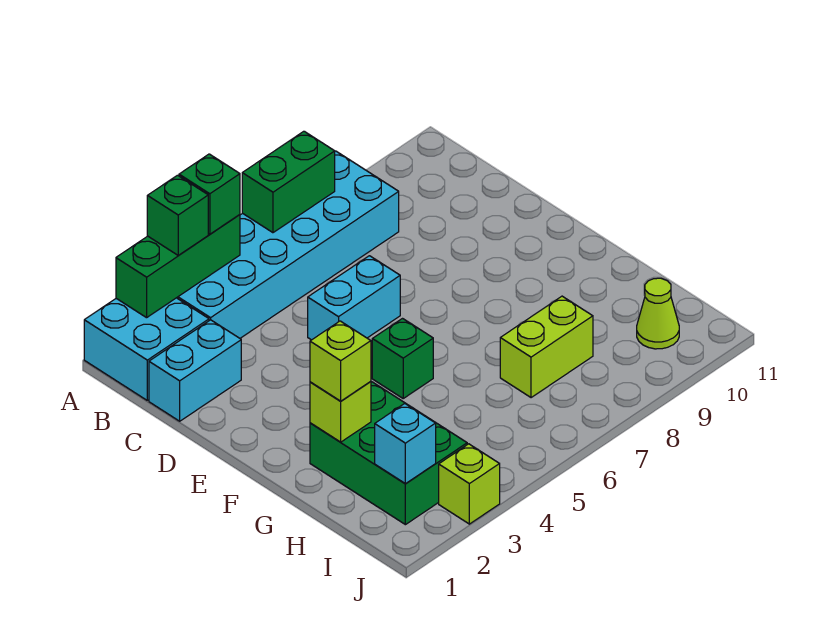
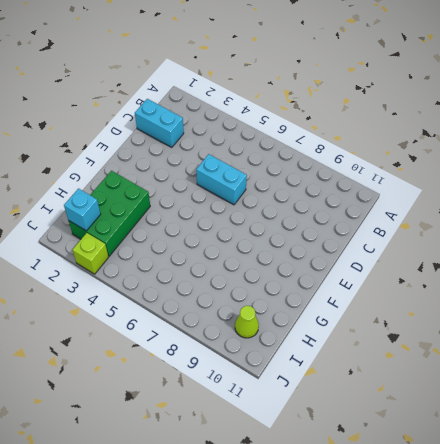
none -> cyan 2x2 brick [84,298,209,400]
none -> cyan 2x6 brick [177,151,399,338]
none -> green 1x1 brick [372,319,433,398]

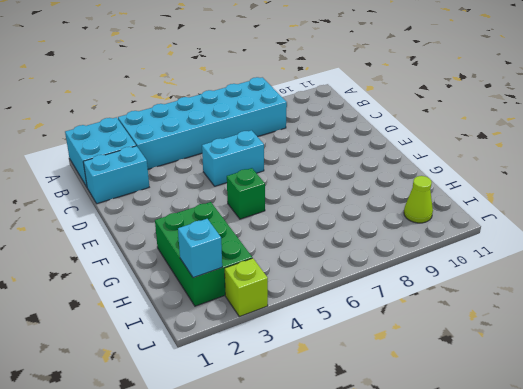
none -> lime 1x2 brick [500,296,593,398]
none -> green 1x3 brick [116,215,240,318]
none -> green 1x2 brick [242,131,335,233]

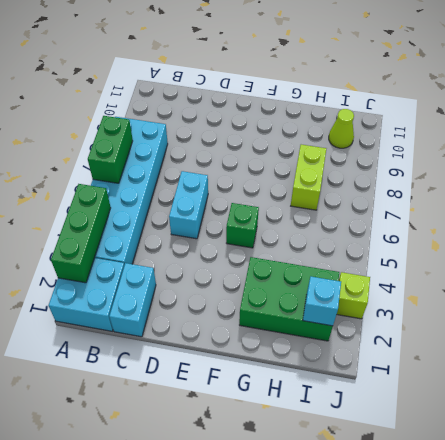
none -> lime 1x1 brick [310,382,371,442]
none -> green 1x1 brick [147,175,208,256]
none -> green 1x1 brick [179,154,240,234]

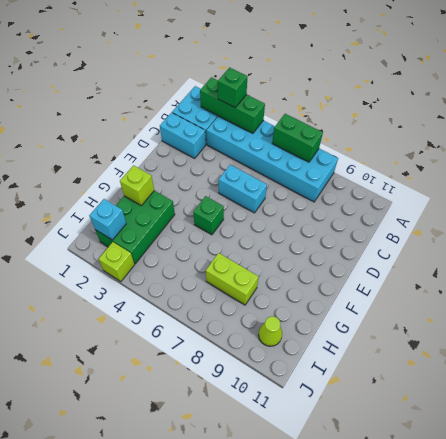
none -> green 1x1 brick [179,154,240,234]
none -> lime 1x1 brick [310,321,371,401]

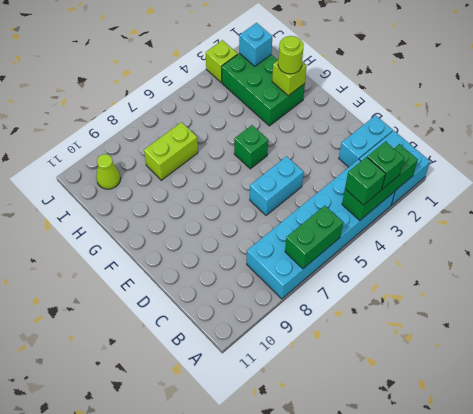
lime 1x1 round brick [278,36,304,74] -> lime 1x1 brick [310,321,371,401]

